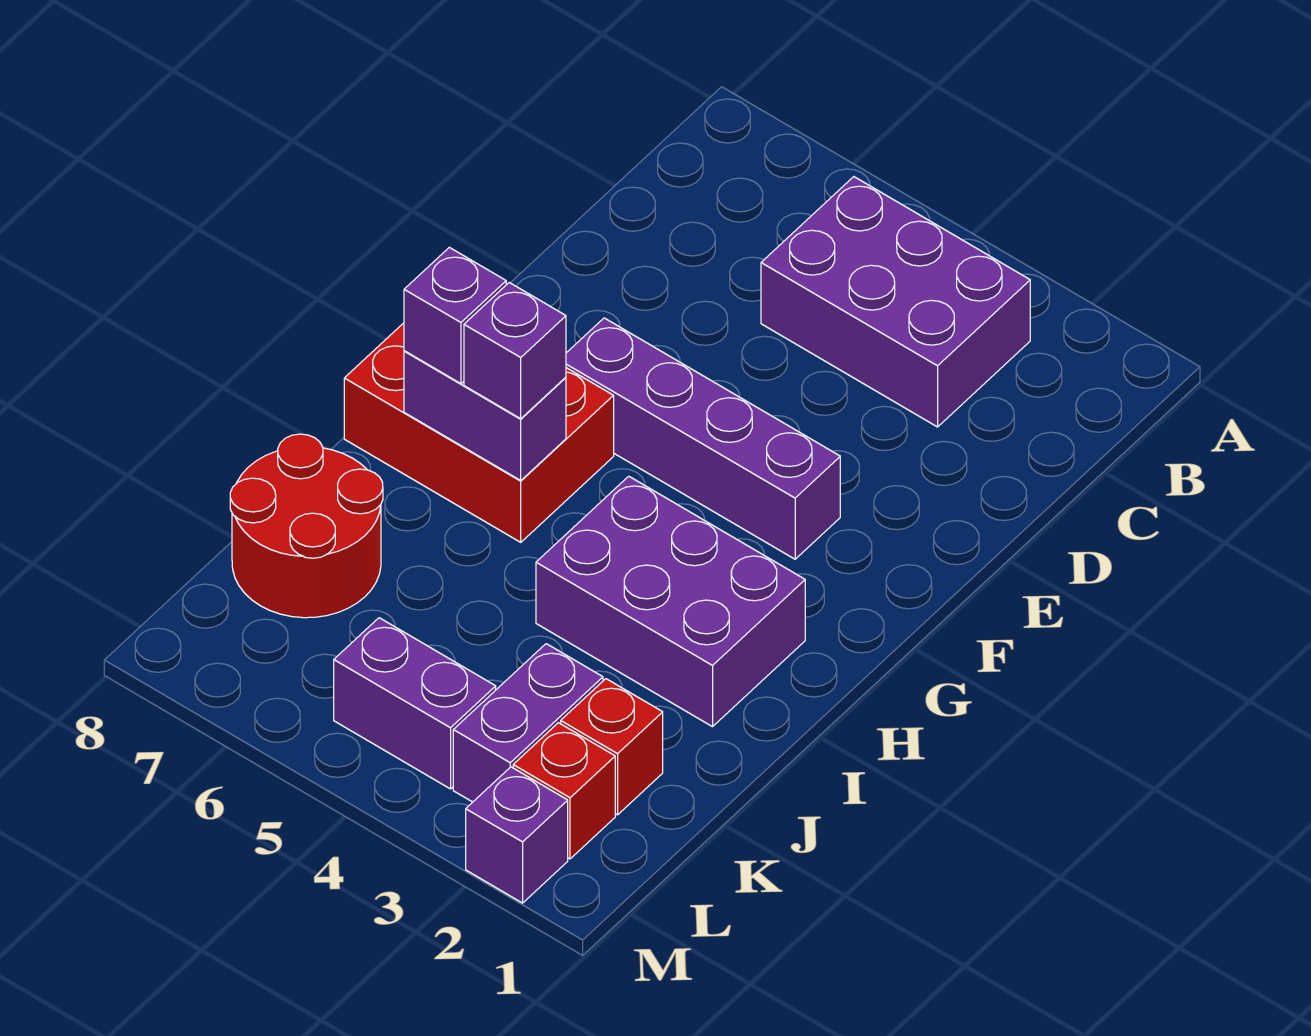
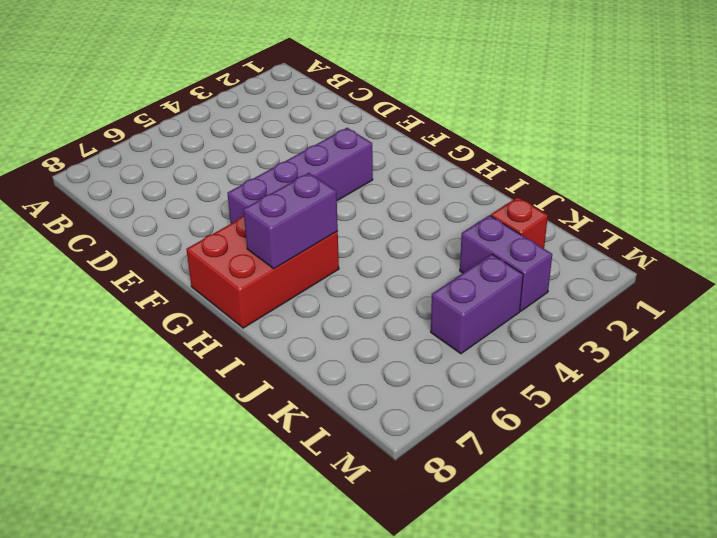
none -> purple 2x3 brick [761,177,1030,427]
none -> purple 2x3 brick [536,476,805,727]
none -> red 2x2 round brick [230,434,383,618]

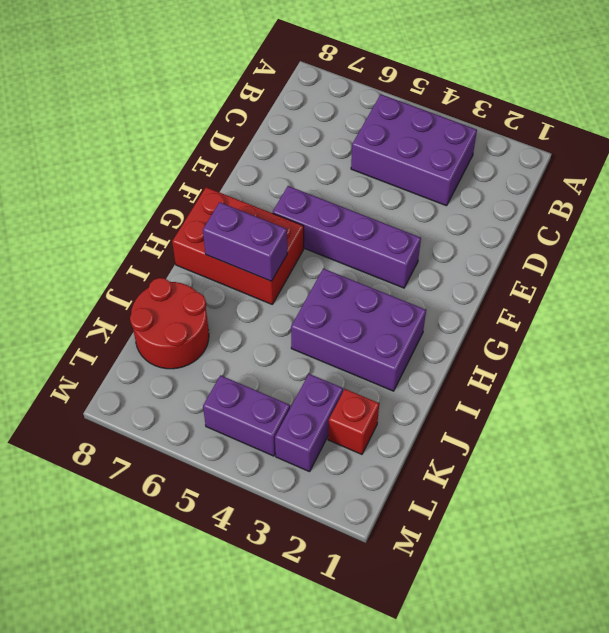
none -> red 1x1 brick [513,723,615,859]
none -> purple 1x1 brick [466,767,568,903]
none -> purple 1x1 brick [464,283,566,419]

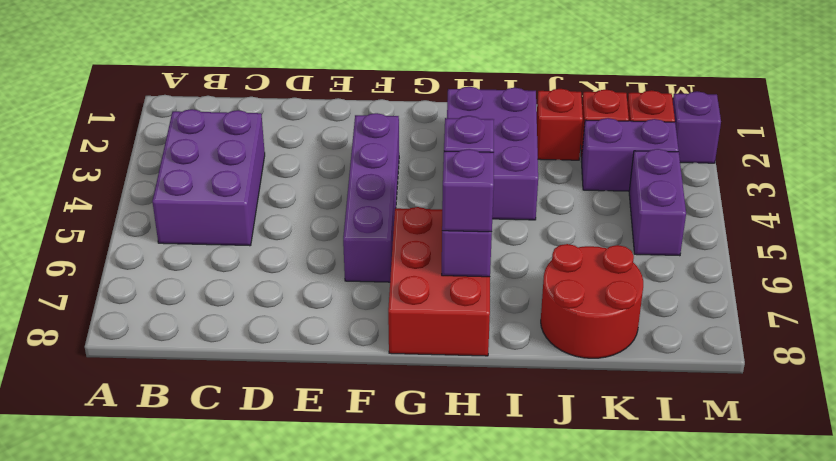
red 1x1 brick [537,89,583,160] -> none

